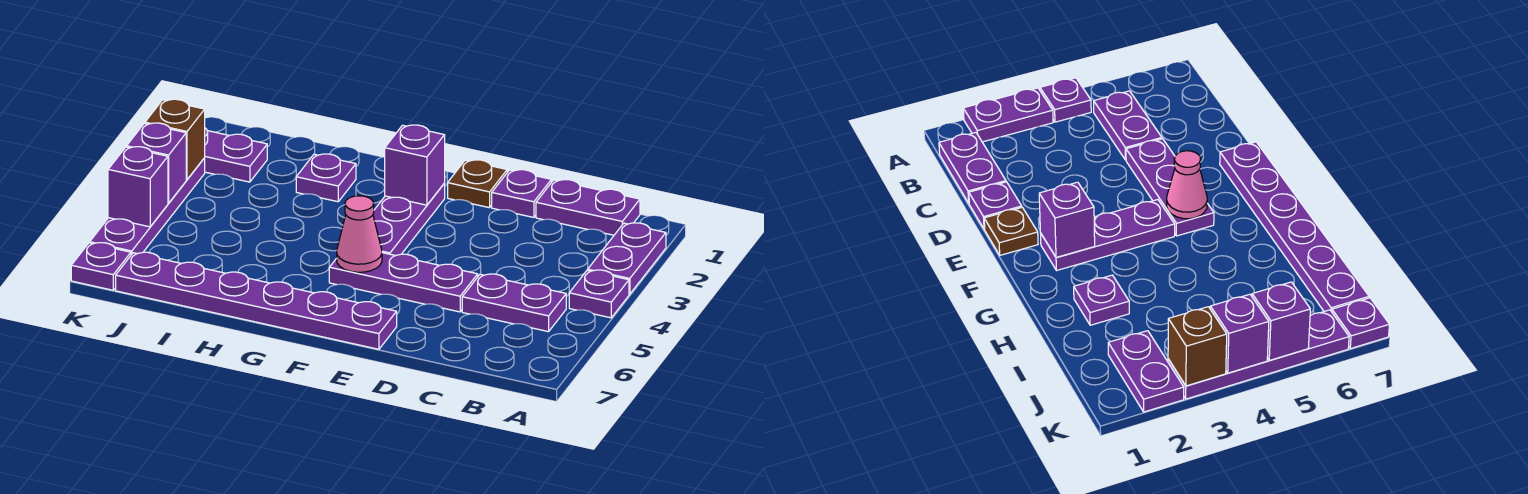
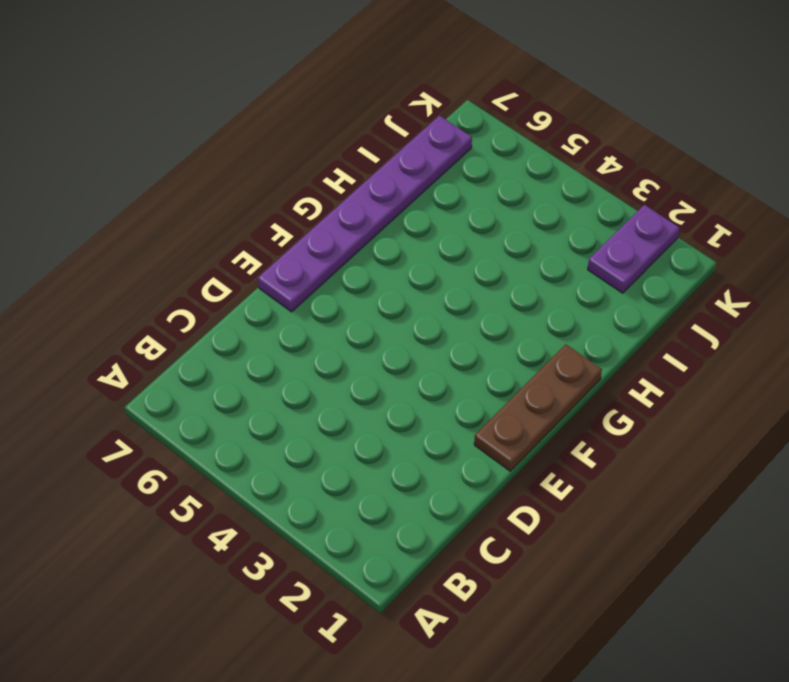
brown 1x3 plate [474,344,602,471] -> brown 1x1 plate [448,160,507,208]
none -> purple 1x2 plate [588,223,666,294]
none -> purple 1x1 plate [569,270,629,318]
none -> purple 1x2 plate [536,180,640,235]

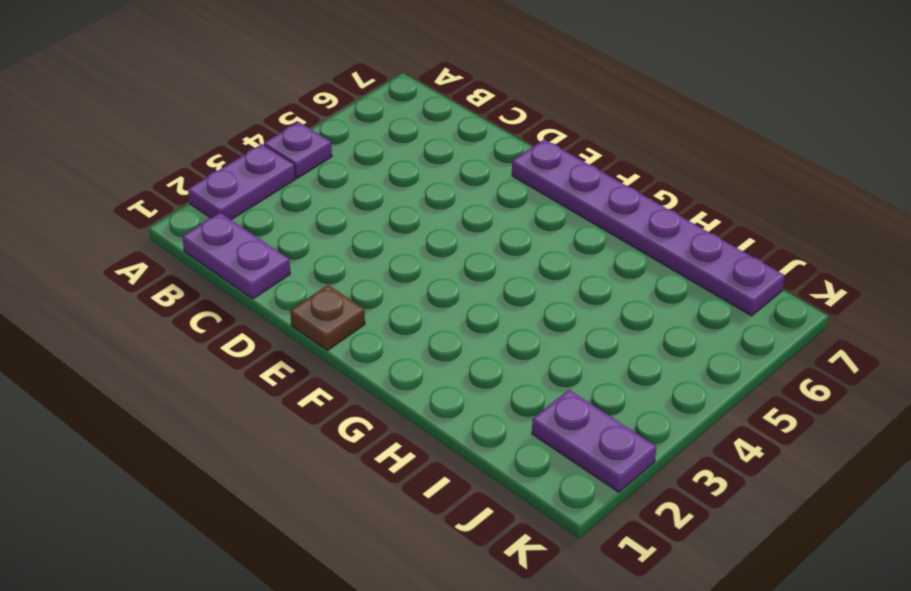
none -> purple 1x2 plate [462,274,566,332]
none -> purple 1x1 plate [492,170,551,217]
none -> purple 1x3 plate [329,253,478,312]

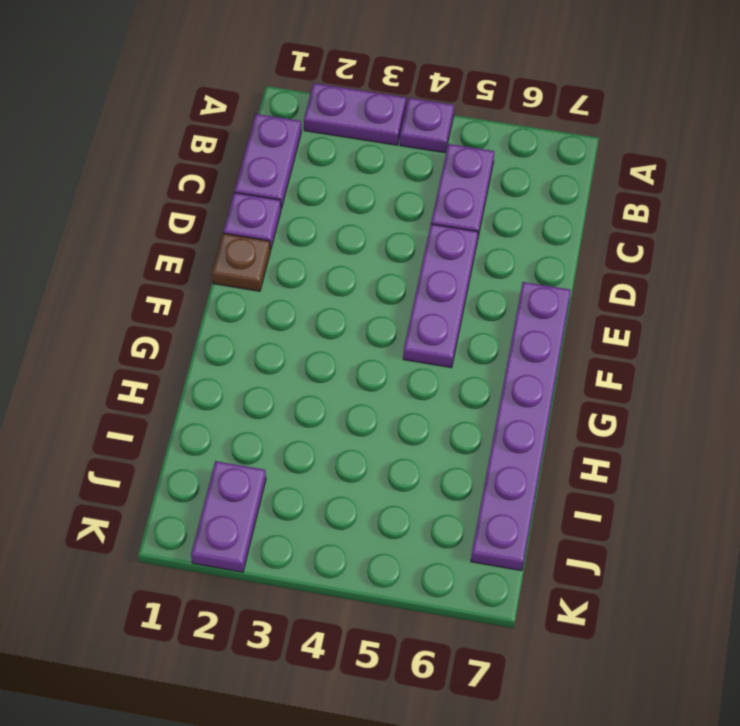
none -> purple 1x3 plate [373,184,445,256]
none -> purple 1x1 plate [296,154,356,202]
none -> purple 1x4 plate [90,158,205,255]

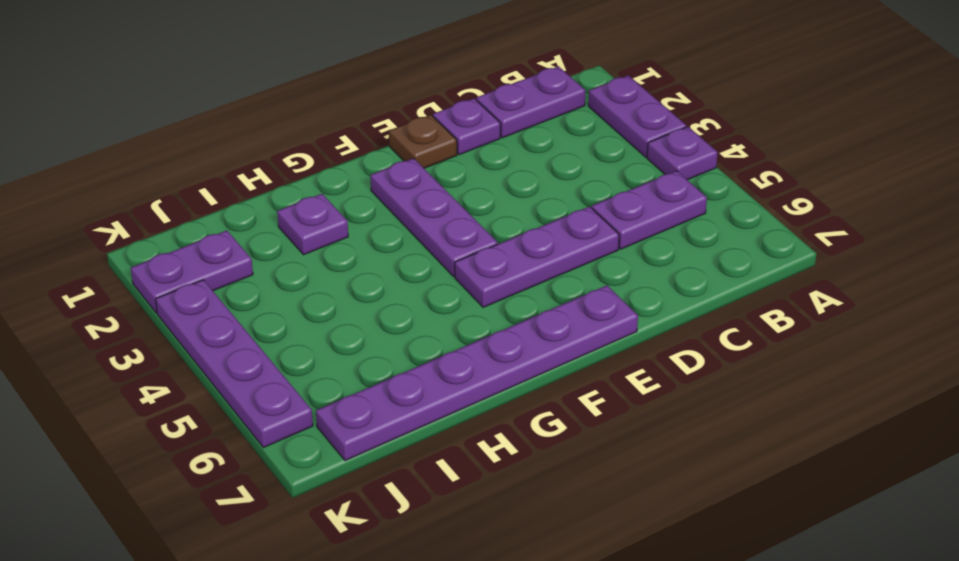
none -> purple 1x1 plate [71,243,131,290]
none -> purple 1x1 brick [385,125,445,205]
none -> pink 1x1 cone [337,196,382,272]

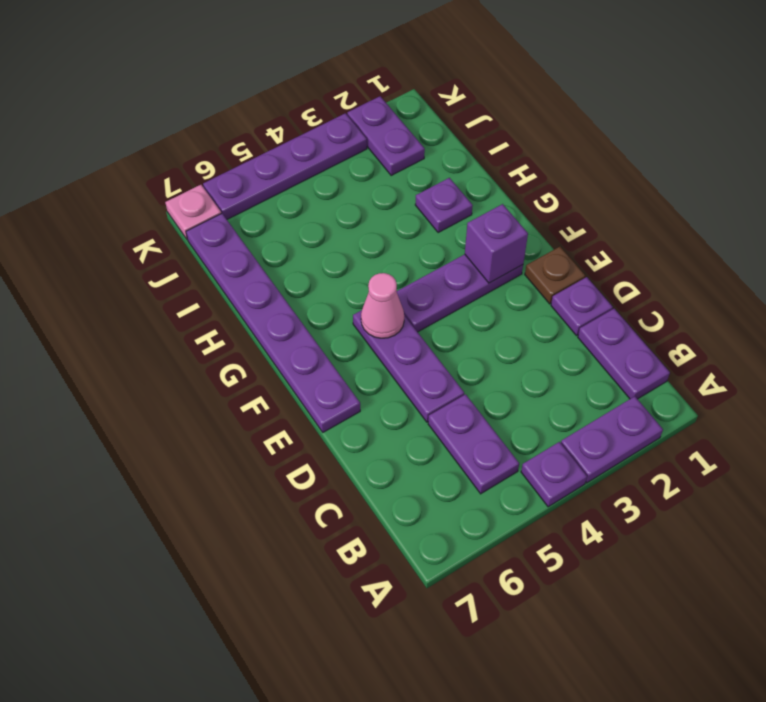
pink 1x1 plate [165,185,221,240] -> purple 1x1 plate [71,243,131,290]
none -> brown 1x1 brick [145,99,205,180]
none -> purple 1x1 brick [127,123,186,203]
none -> purple 1x1 brick [108,147,168,227]

